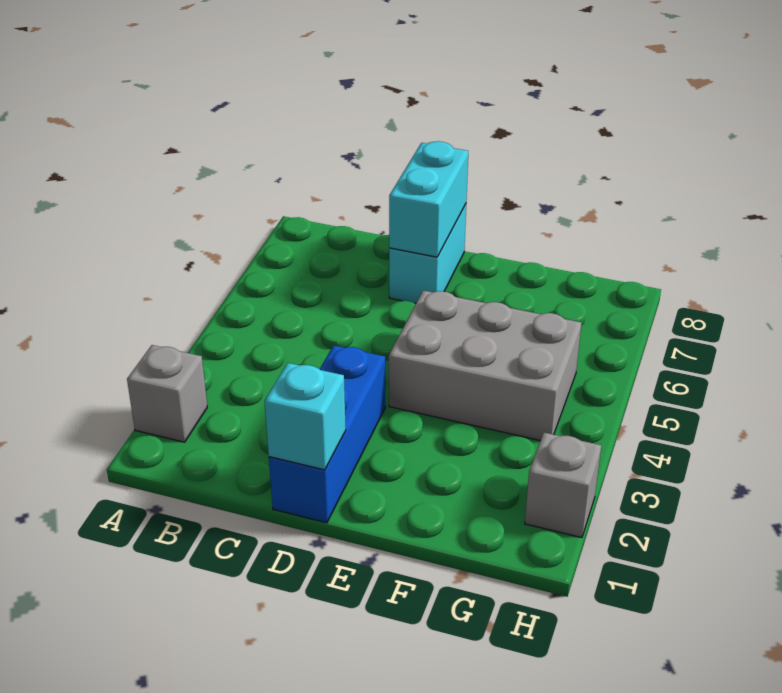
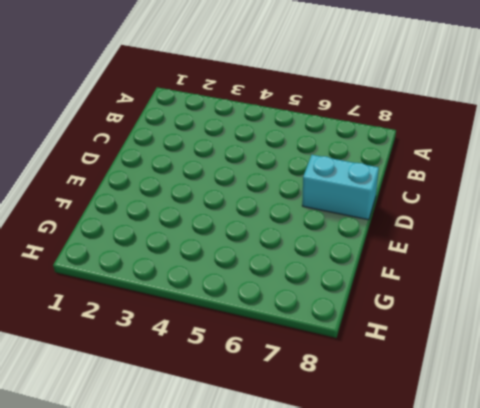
none -> grey 1x1 brick [127,345,207,442]
none -> blue 1x3 brick [269,345,385,523]

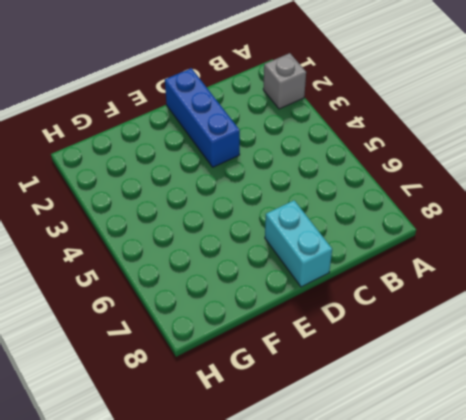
none -> grey 2x3 brick [389,290,581,441]
none -> grey 1x1 brick [525,433,601,538]

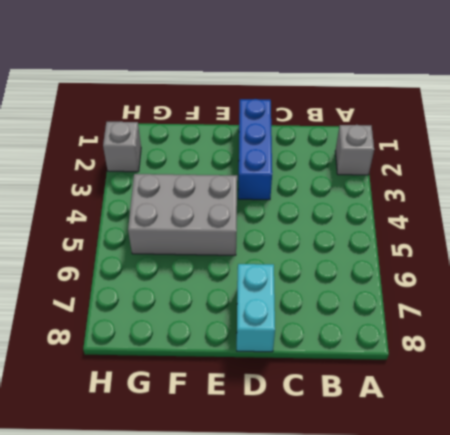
none -> cyan 1x1 brick [265,363,346,470]
none -> cyan 1x2 brick [389,141,468,257]

